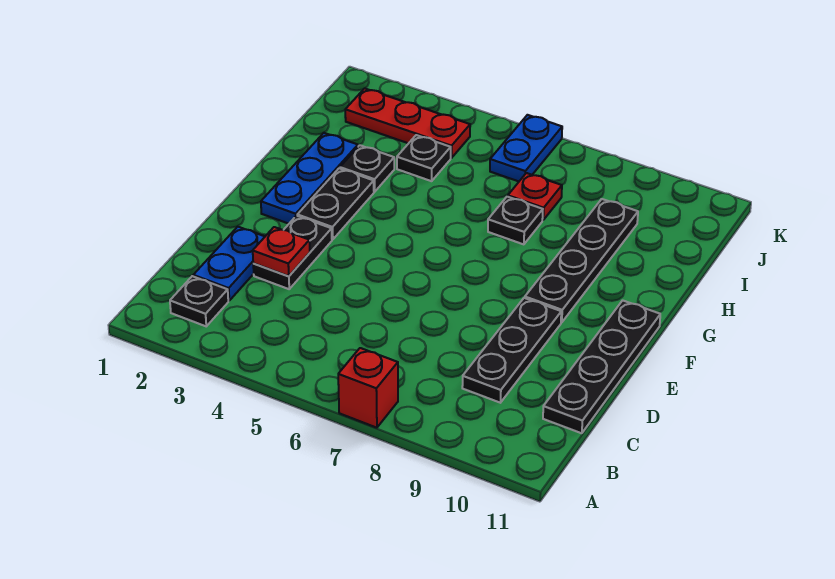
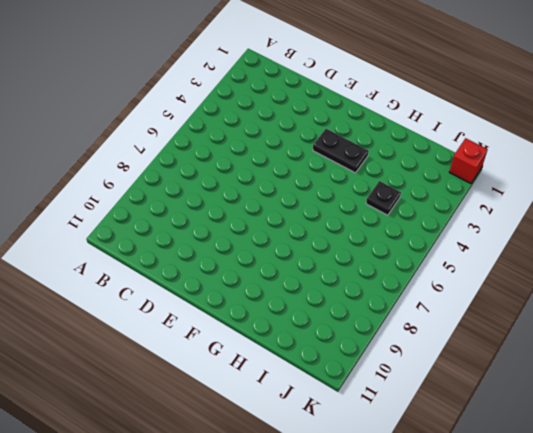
red 1x1 brick [449,138,488,183] -> red 1x1 brick moved to [338,348,398,428]
none -> black 1x1 plate [170,276,228,326]
none -> blue 1x2 plate [193,227,265,300]
none -> black 1x3 plate [462,298,561,403]

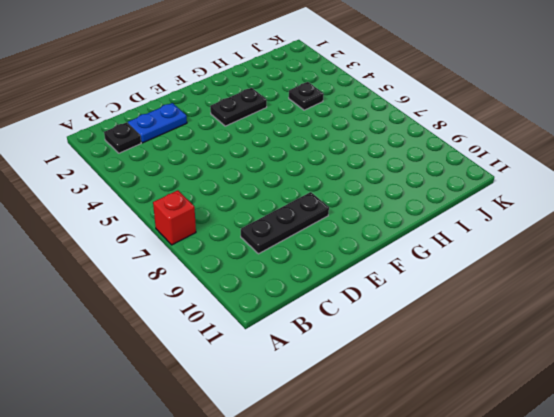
none -> black 1x4 plate [543,300,660,433]
none -> black 1x2 plate [253,216,332,289]
none -> blue 1x3 plate [261,133,358,224]

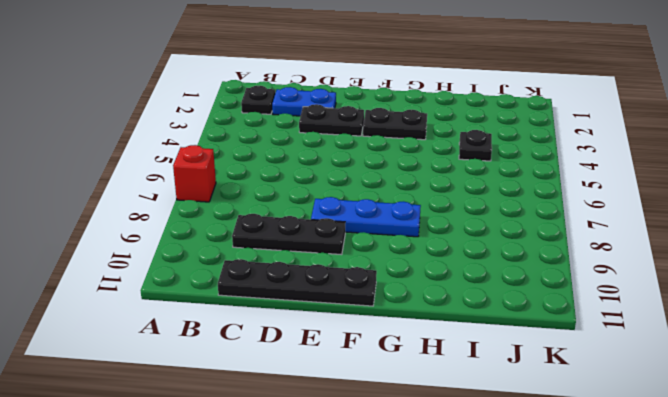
blue 1x3 plate [311,197,421,237] -> blue 1x3 plate moved to [261,133,358,224]
none -> black 1x4 plate [525,199,638,323]
none -> black 1x1 plate [340,145,394,192]
none -> black 1x1 plate [488,197,543,244]

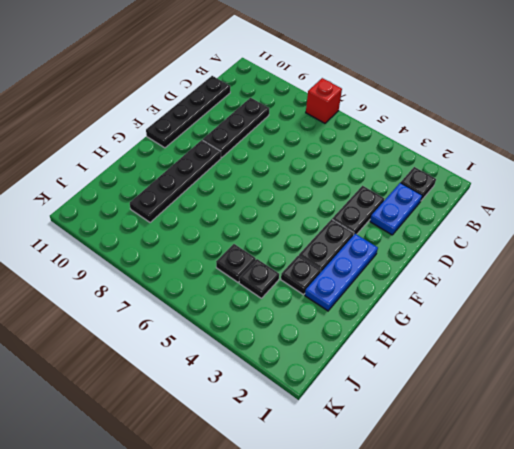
black 1x1 plate [216,244,256,282] -> black 1x1 plate moved to [488,197,543,244]
none -> red 1x1 plate [508,173,562,220]
none -> red 1x3 plate [345,88,470,158]
none -> blue 1x2 plate [490,115,562,181]

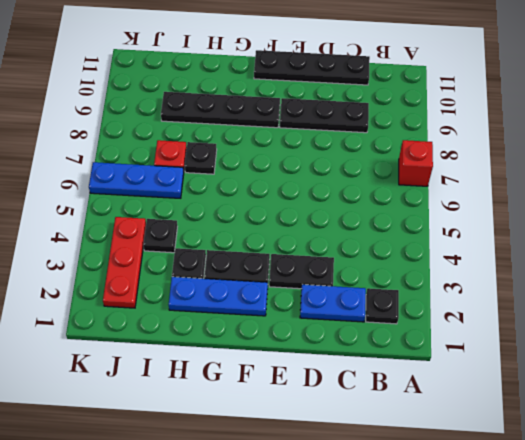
blue 1x3 plate [89,162,184,198] -> blue 1x2 plate [490,115,562,181]
none -> red 1x1 plate [253,227,310,276]

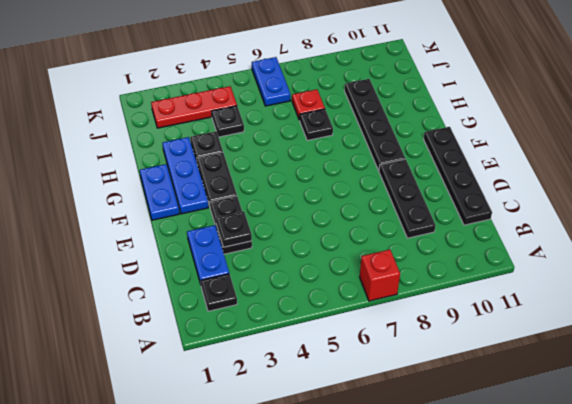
black 1x1 plate [216,211,252,247] -> red 1x1 plate [253,227,310,276]
blue 1x2 plate [140,164,180,220] -> none

